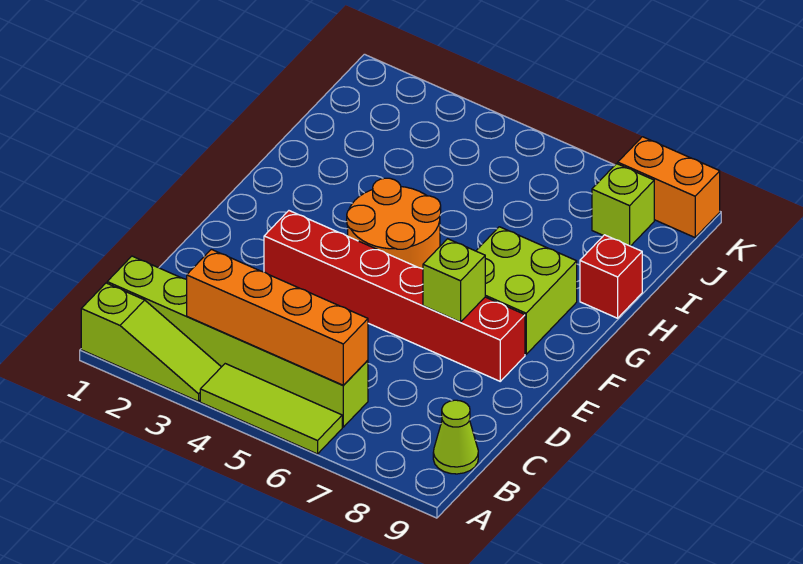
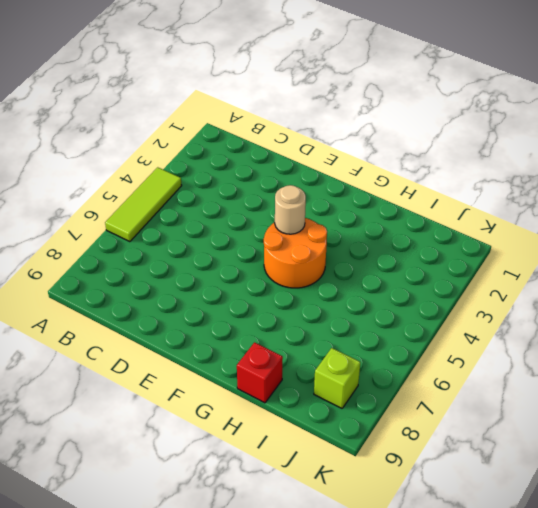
tan 1x1 round brick [275,185,306,234] -> none
none -> lime 1x3 slope [81,283,221,401]
none -> lime 1x6 brick [107,256,368,427]
none -> lime 1x1 cone [433,400,478,474]

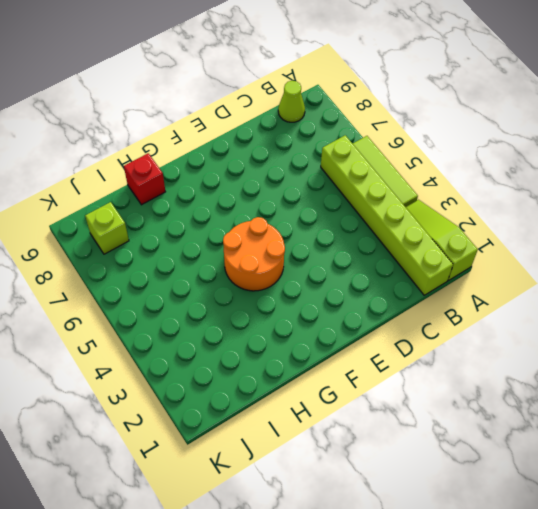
none -> red 1x6 brick [264,211,525,381]
none -> lime 2x2 brick [476,227,577,354]
none -> orange 1x2 brick [618,137,720,237]

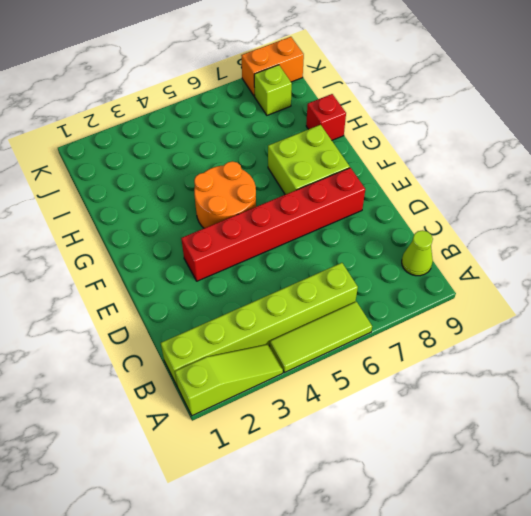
none -> orange 1x4 brick [187,249,368,385]
none -> lime 1x1 brick [423,239,485,322]

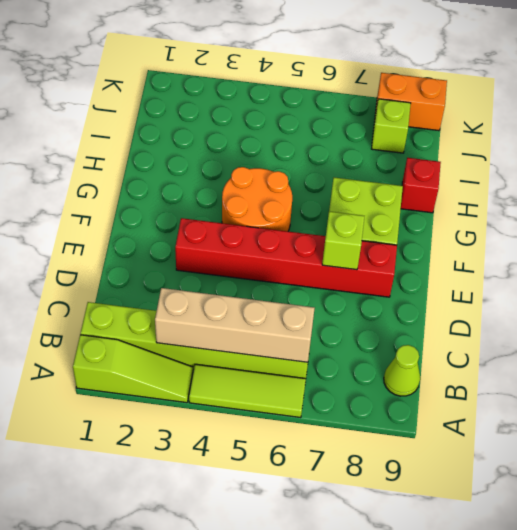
tan 1x4 brick [155,288,315,362] -> orange 1x4 brick [187,249,368,385]

